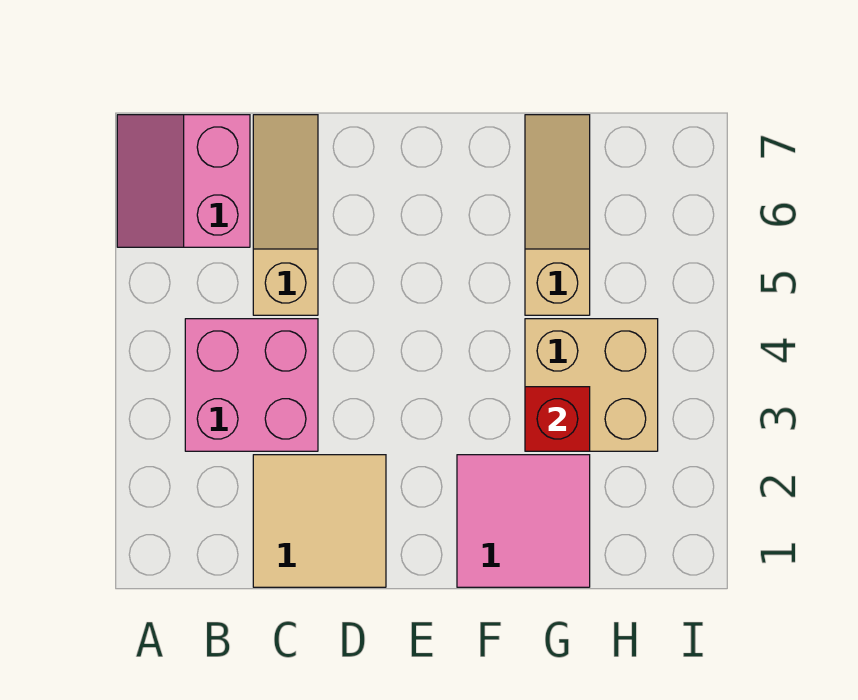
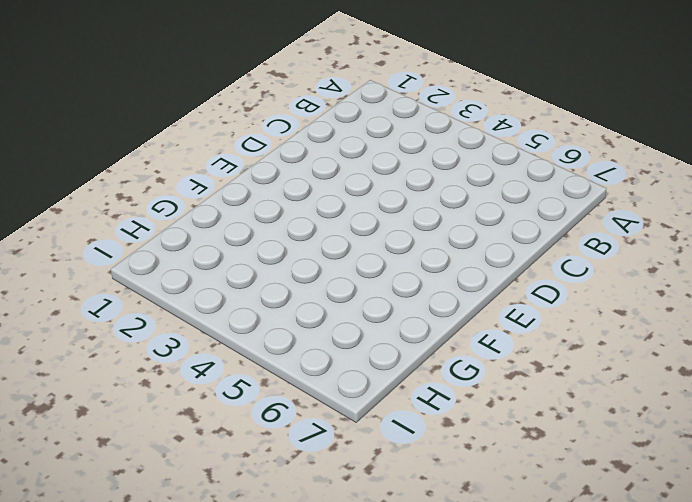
none -> pink 2x2 slope [117,115,250,247]
none -> pink 2x2 brick [185,319,318,451]

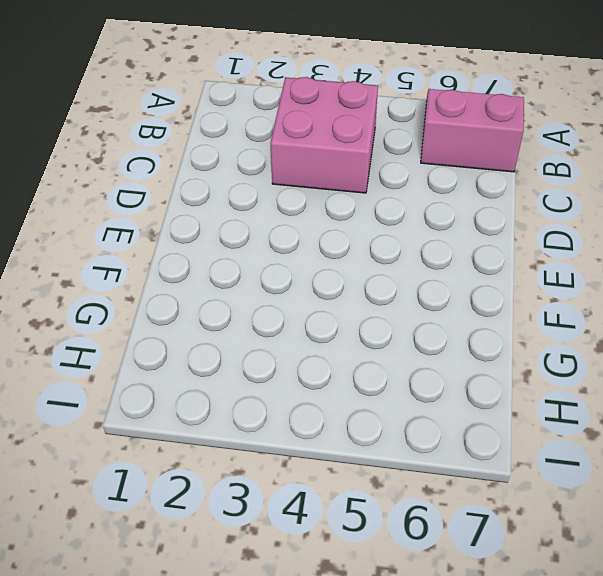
none -> tan 2x2 tile [253,455,386,587]
none -> tan 1x3 slope [253,115,318,315]

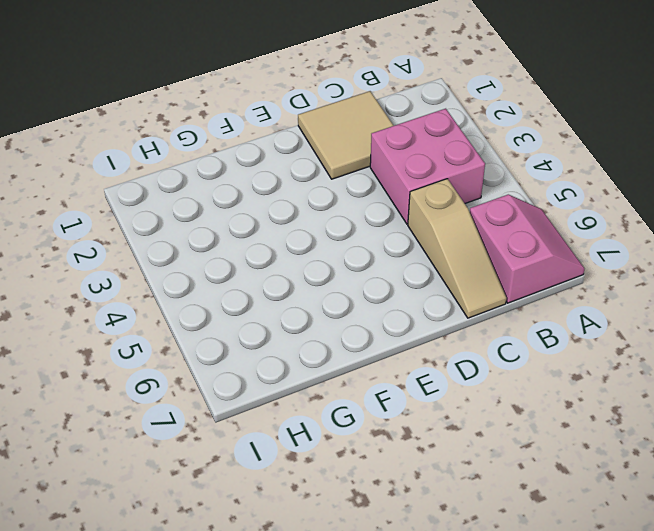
none -> pink 2x2 tile [457,455,590,587]
none -> tan 2x2 brick [525,319,658,451]

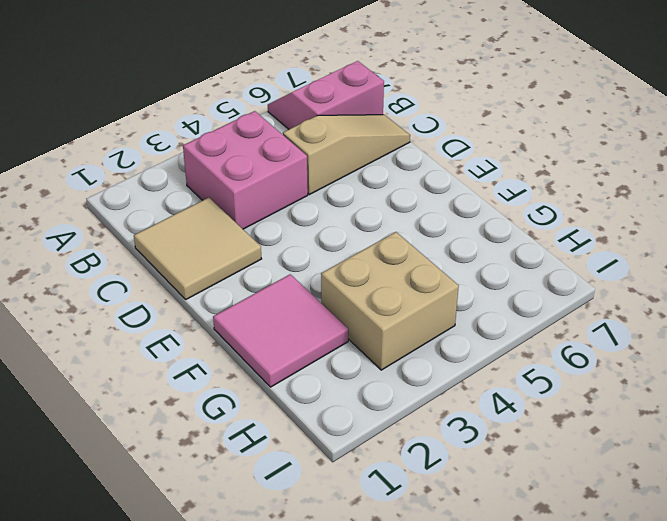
none -> tan 1x3 slope [525,115,590,315]
none -> red 1x1 brick [525,387,590,451]

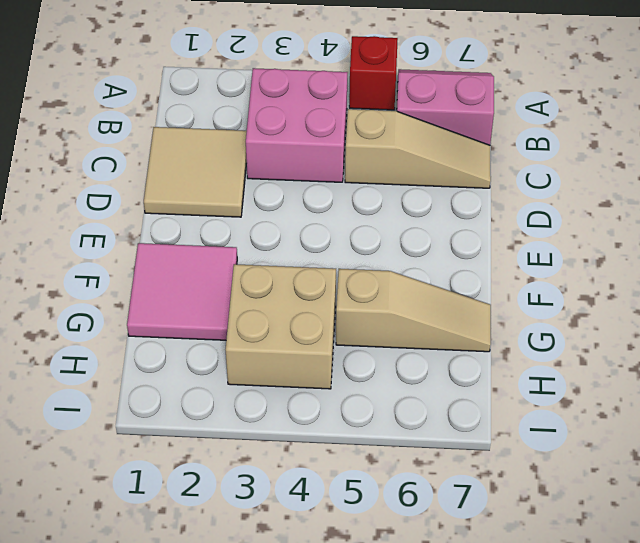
red 1x1 brick [349,36,398,110] -> red 1x1 brick moved to [525,387,590,451]

